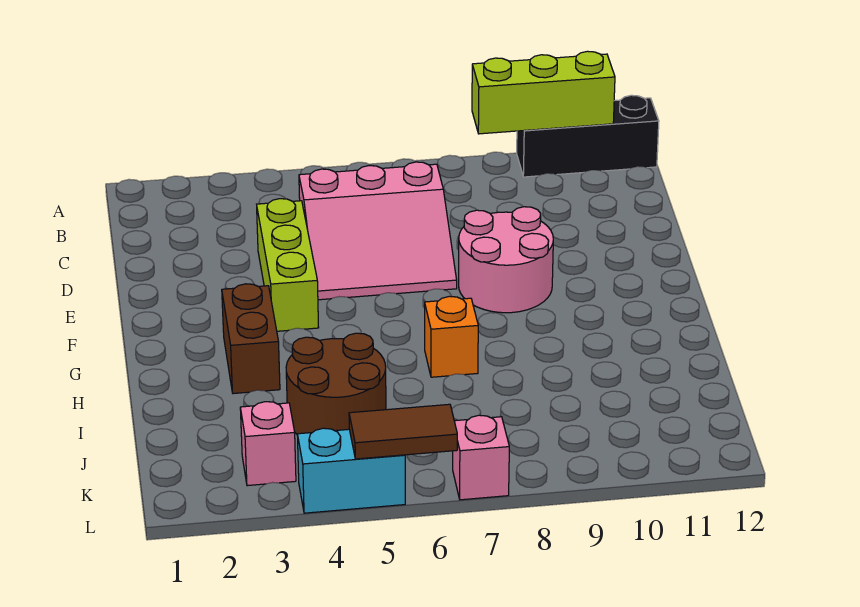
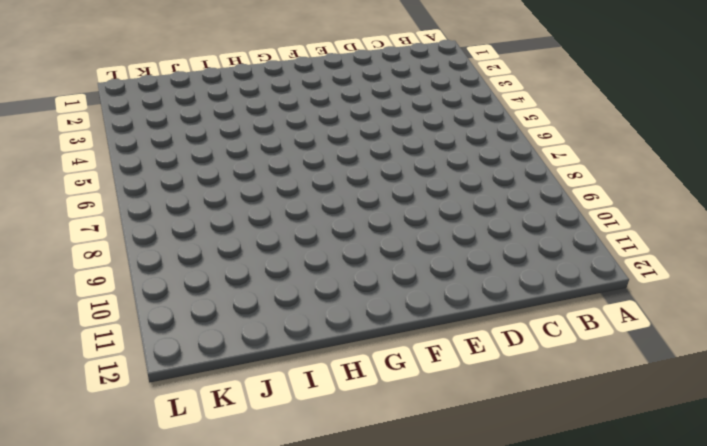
none -> black 1x3 brick [517,95,659,177]
none -> pink 3x3 slope [299,162,457,300]
none -> lime 1x3 brick [257,199,319,331]

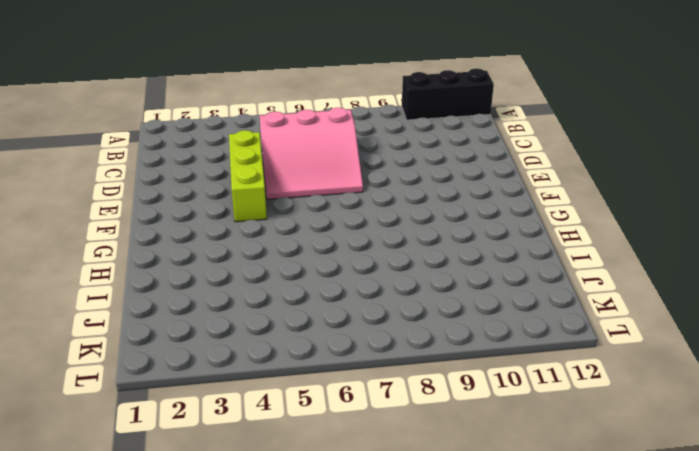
none -> pink 2x2 round brick [459,207,553,313]
none -> brown 1x2 brick [222,284,280,394]
none -> orange 1x1 brick [425,296,478,377]

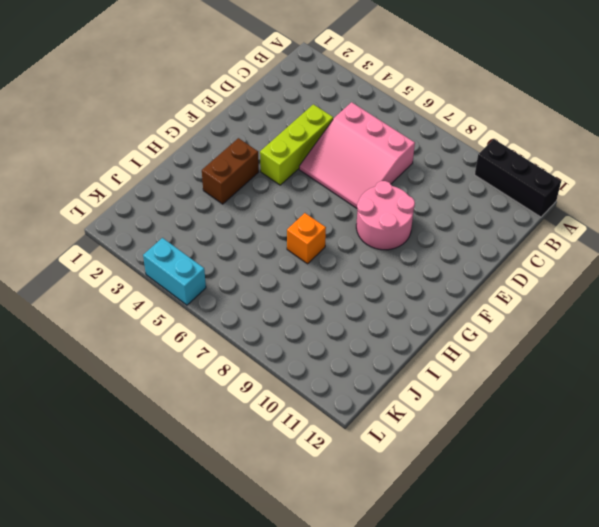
none -> brown 2x2 round brick [286,333,386,434]
none -> pink 1x1 brick [240,402,296,486]
none -> pink 1x1 brick [453,415,509,500]

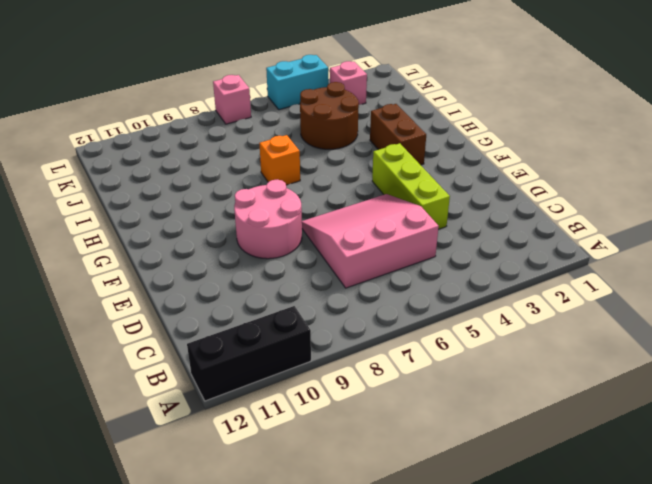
none -> lime 1x3 brick [472,51,615,134]
none -> brown 1x2 tile [349,404,457,459]

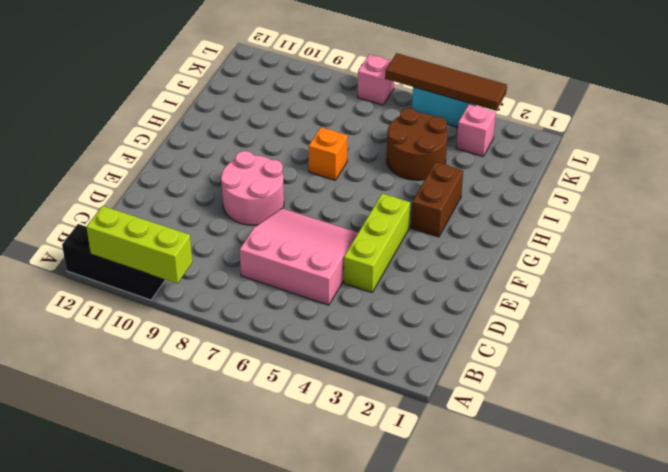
brown 1x4 tile [385,53,507,111] -> brown 1x2 tile [349,404,457,459]

